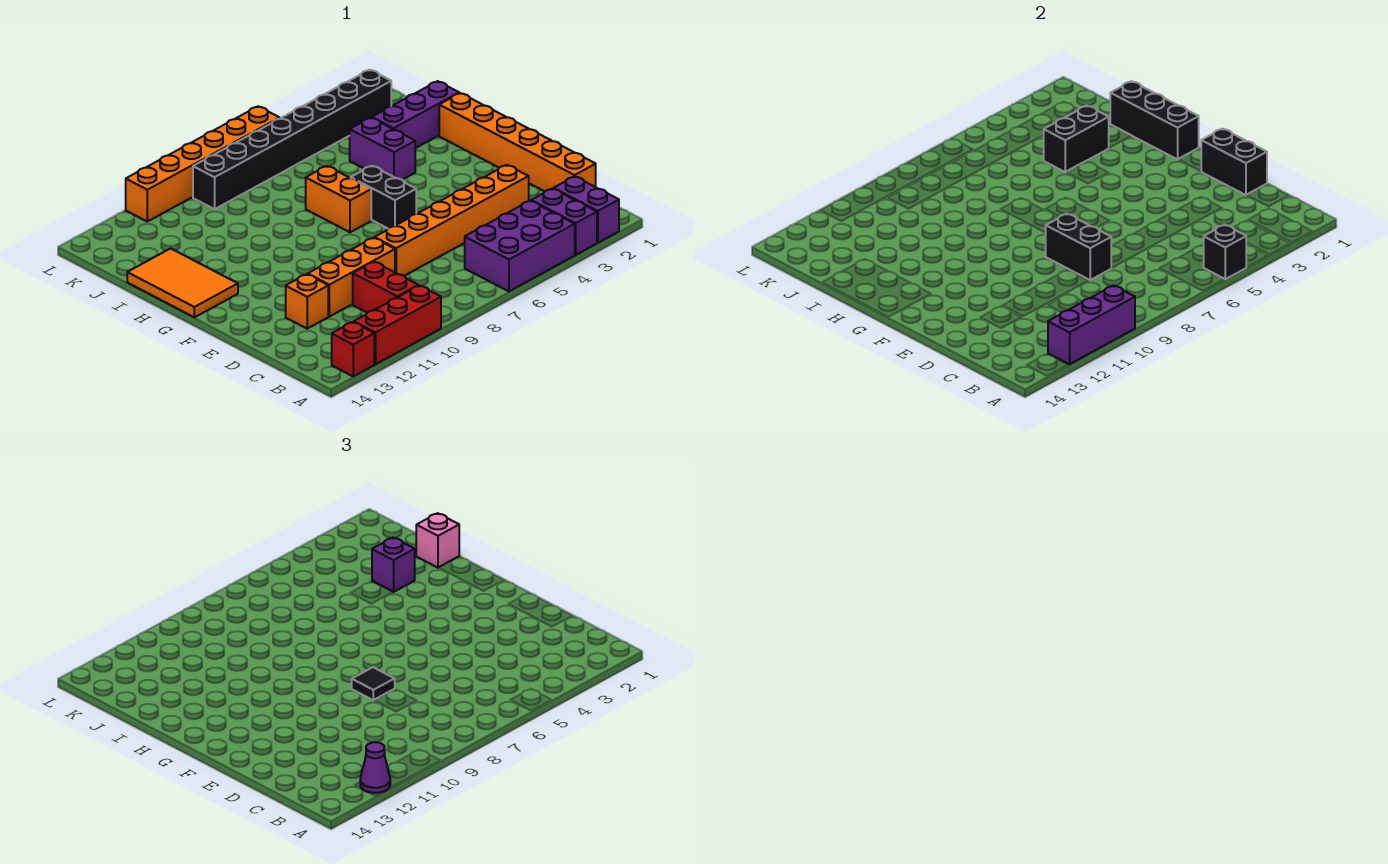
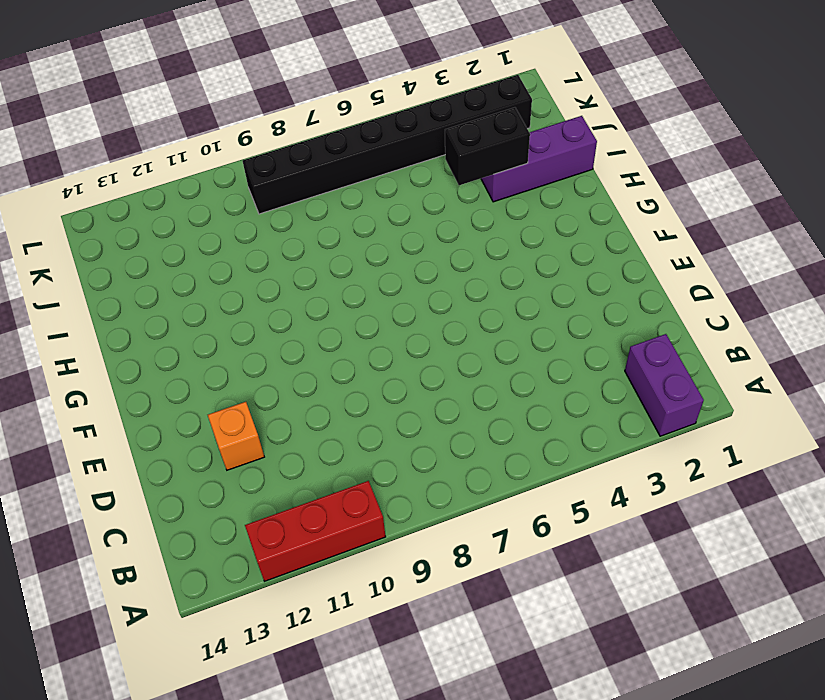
none -> purple 1x2 brick [531,189,597,255]
none -> purple 2x3 brick [465,201,575,291]
none -> red 1x1 brick [332,322,374,376]

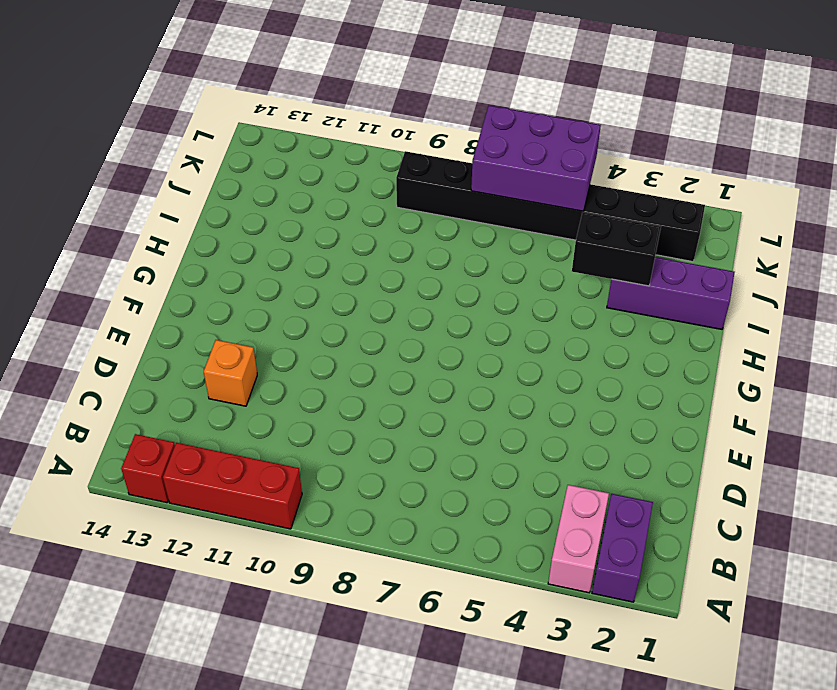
pink 1x2 brick [548,485,609,593] -> purple 1x2 brick [531,189,597,255]
purple 2x3 brick [471,106,601,211] -> purple 2x3 brick moved to [465,201,575,291]
none -> red 1x2 brick [353,262,418,313]
none -> orange 1x6 brick [439,93,596,191]
none -> orange 1x6 brick [375,165,529,276]

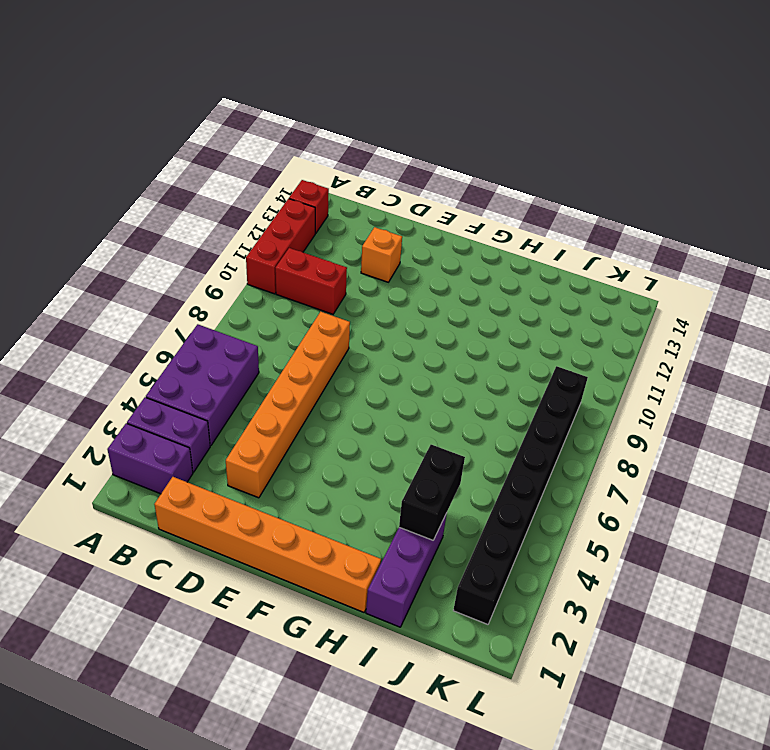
none -> orange 1x3 brick [308,238,395,317]
none -> black 1x2 brick [351,166,416,228]
none -> orange 1x2 brick [306,166,371,232]

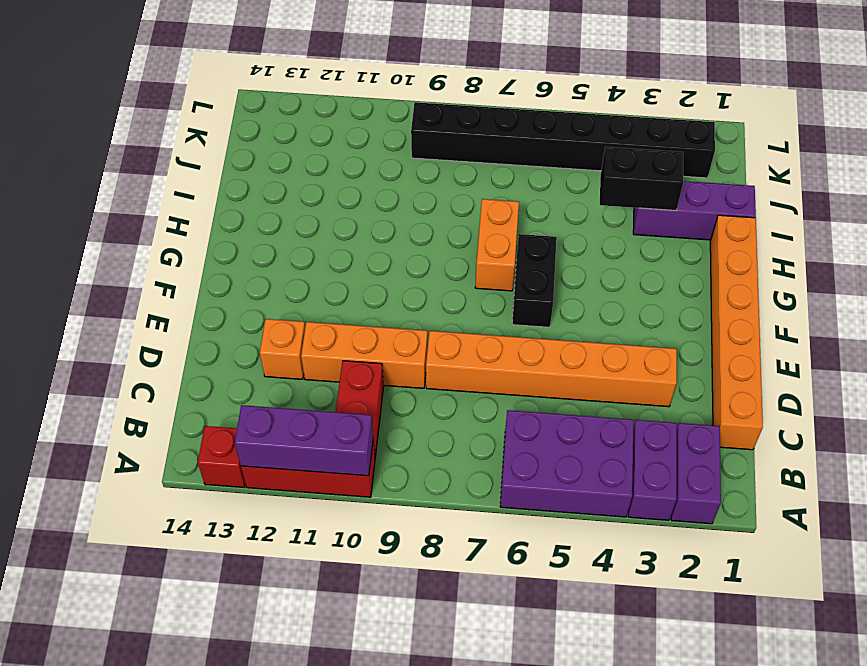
none -> orange 2x3 tile [127,248,238,317]
none -> purple 1x2 brick [350,118,415,180]
none -> orange 1x6 brick [126,106,280,222]

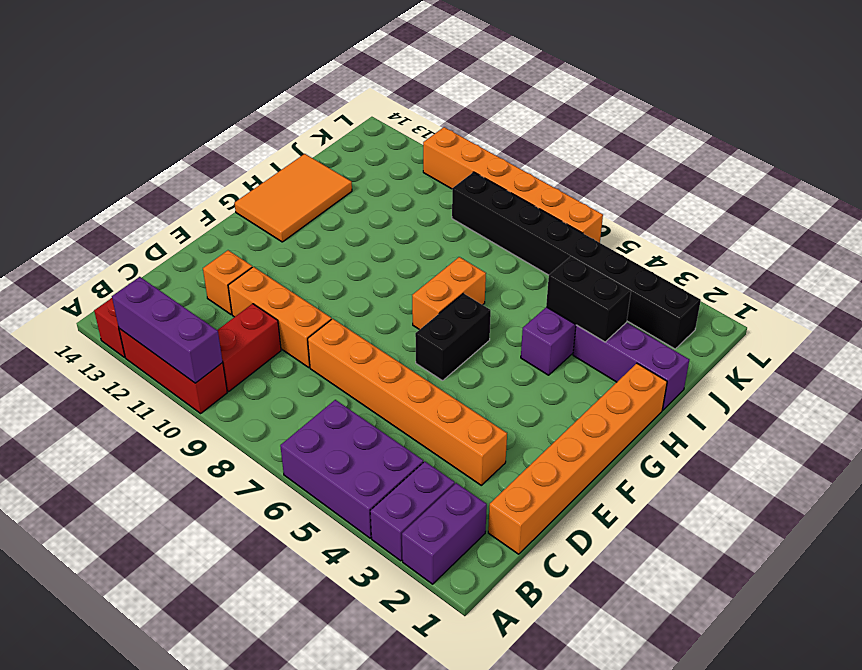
none -> black 1x1 brick [1204,225,1246,279]
none -> black 1x2 brick [1201,129,1267,195]
none -> black 1x2 brick [1046,214,1111,280]

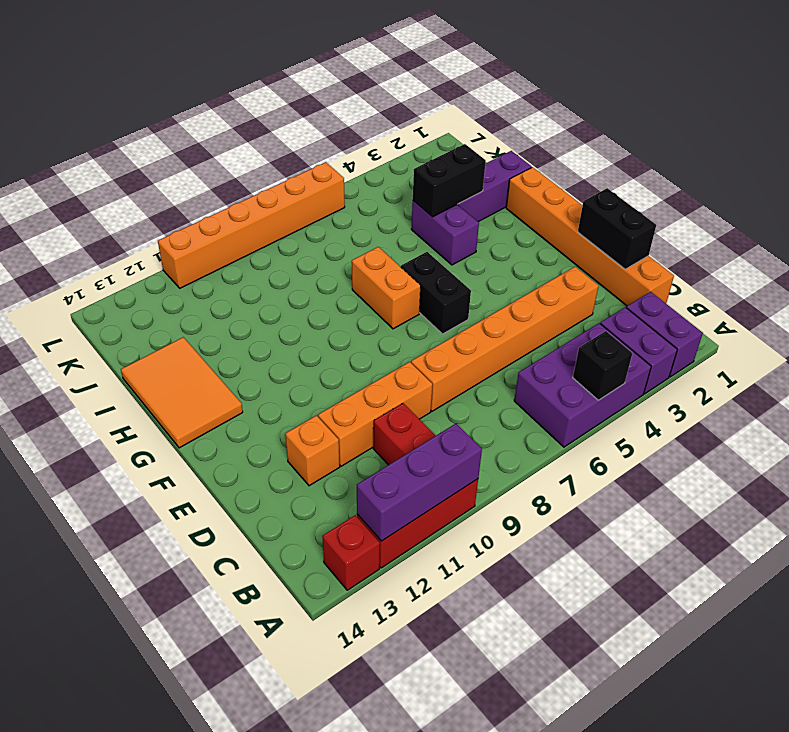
none -> black 1x8 brick [193,70,391,209]
none -> black 1x2 brick [1046,214,1111,280]
none -> black 1x3 brick [1110,81,1199,159]

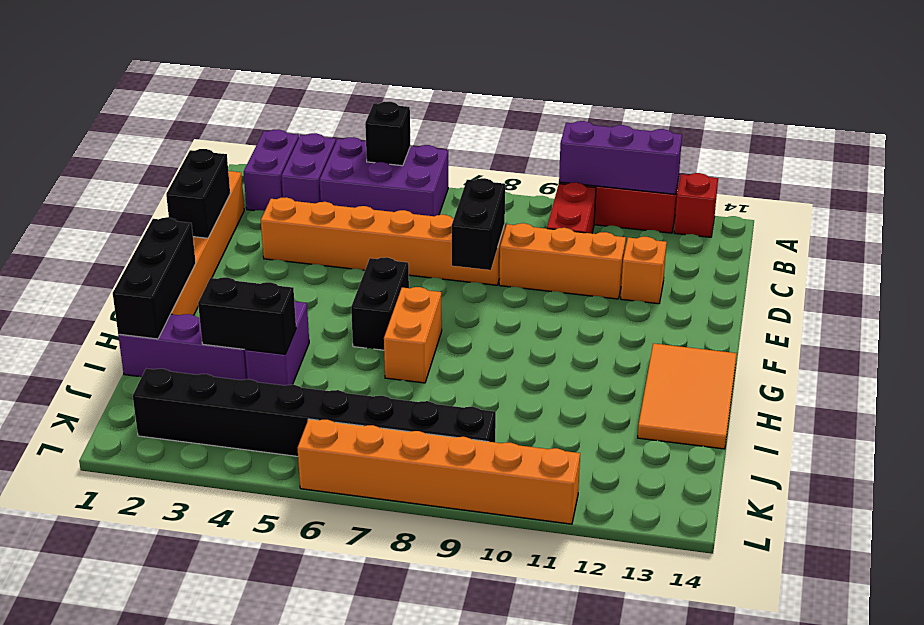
none -> purple 1x1 cone [360,742,390,793]
none -> black 1x1 tile [352,667,395,700]
none -> pink 1x1 brick [416,513,459,568]

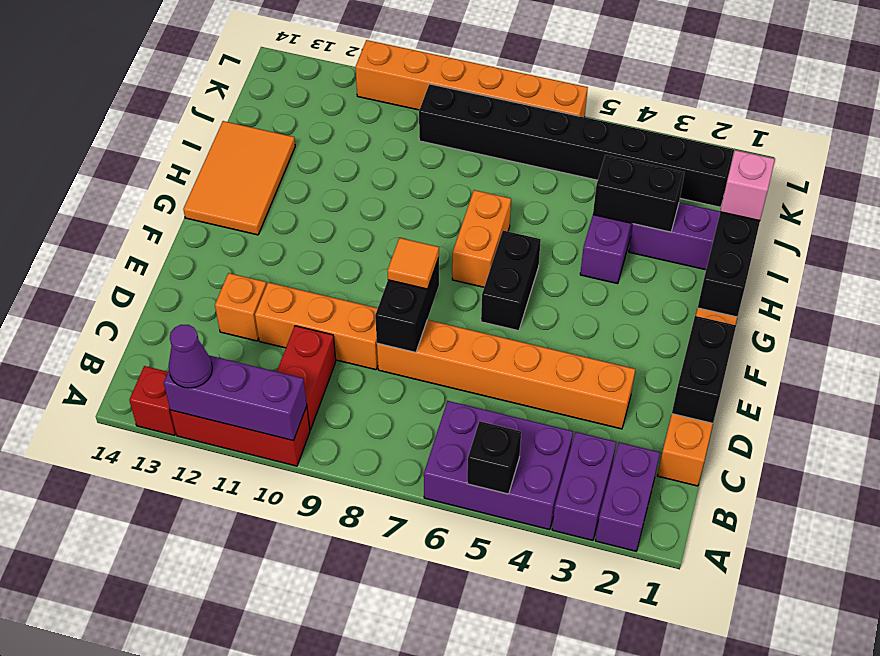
orange 1x1 tile [387,238,439,289] -> black 1x1 tile [352,667,395,700]
none -> purple 1x1 brick [372,538,415,592]

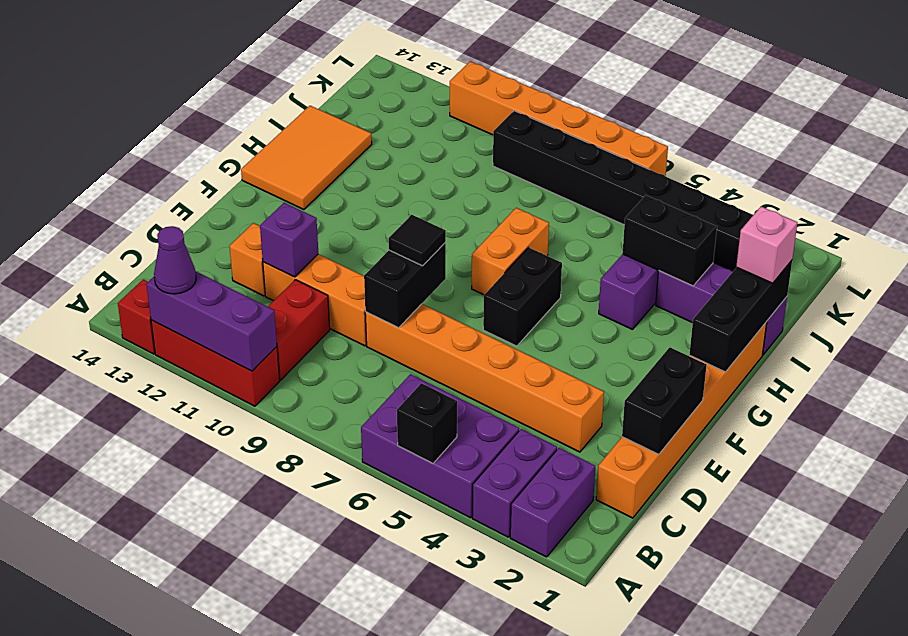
purple 1x1 brick [260,203,318,277] -> purple 1x1 brick moved to [372,538,415,592]

